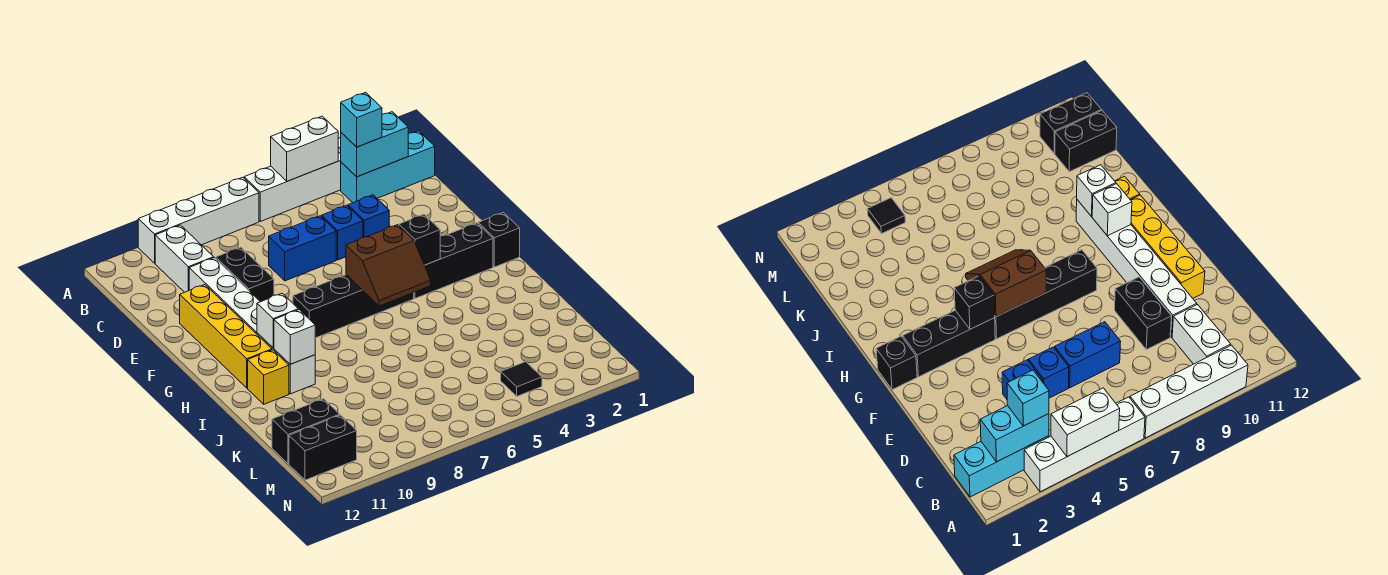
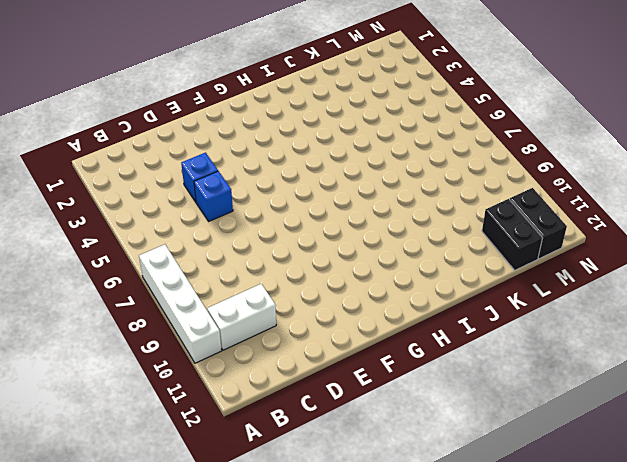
none -> white 1x4 brick [244,138,341,221]
none -> cyan 1x3 brick [341,131,435,203]
none -> blue 1x2 brick [269,216,336,281]

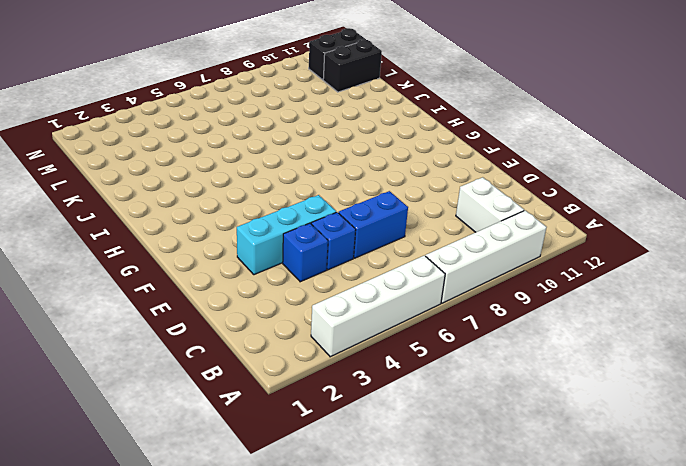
cyan 1x3 brick [237,195,336,275] -> cyan 1x3 brick moved to [341,131,435,203]
none -> black 1x2 brick [216,247,274,302]
none -> white 1x6 brick [189,258,315,394]
none -> yellow 1x4 brick [180,285,272,388]

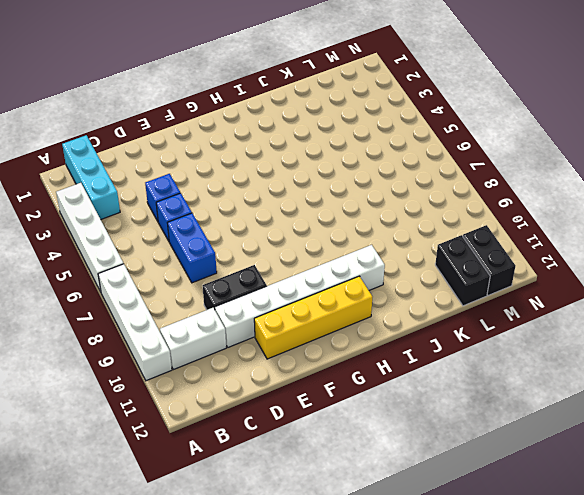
none -> black 1x1 brick [478,212,520,267]
none -> black 1x3 brick [414,223,493,298]
none -> black 1x4 brick [293,275,414,338]

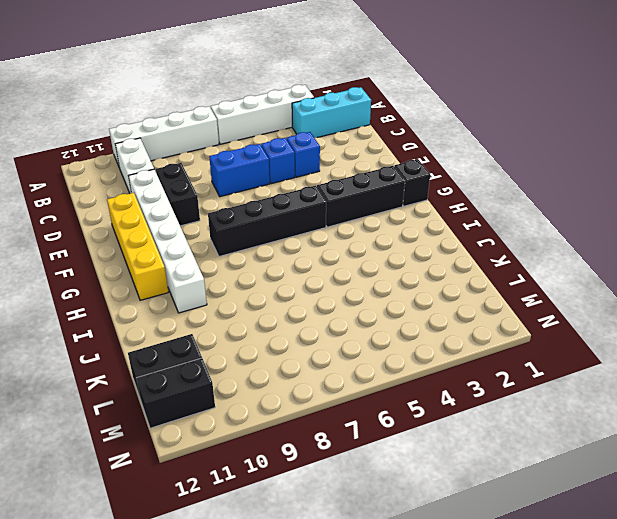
none -> yellow 1x1 brick [248,350,289,404]
none -> black 1x1 tile [501,362,542,396]
none -> white 1x2 brick [271,116,338,181]

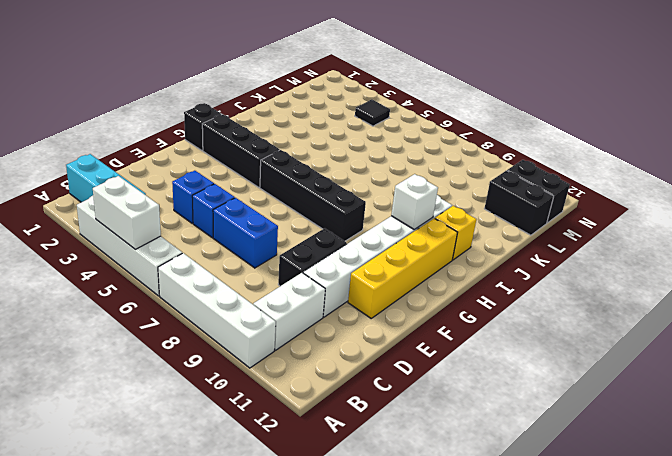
none -> cyan 1x2 brick [341,112,408,177]
none -> black 1x1 brick [399,214,440,265]
none -> brown 2x2 slope [346,225,431,306]

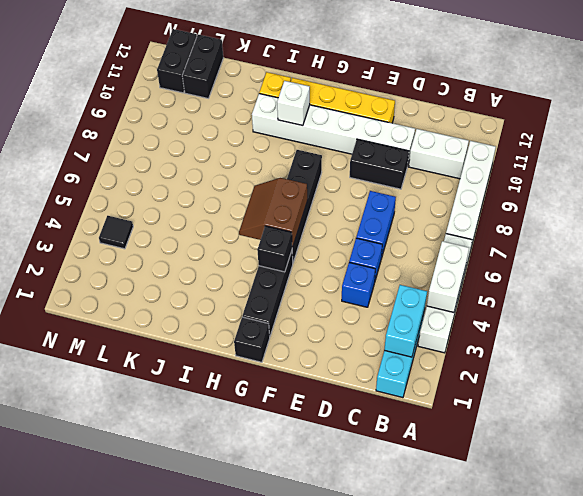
none -> white 1x1 brick [274,310,315,364]
none -> cyan 1x1 brick [341,92,382,147]

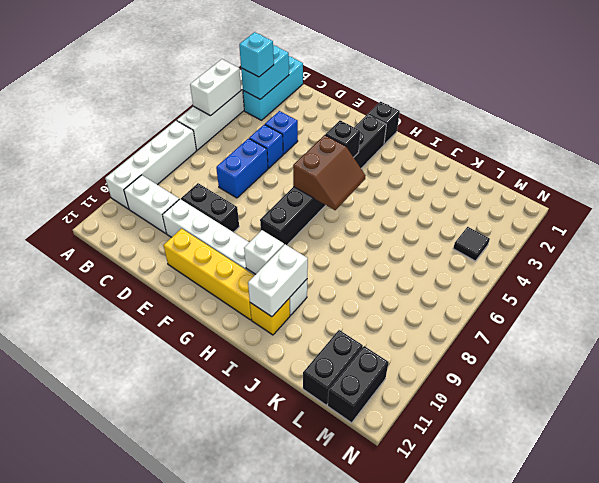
white 1x2 brick [248,244,308,317] -> white 1x1 brick [274,310,315,364]

